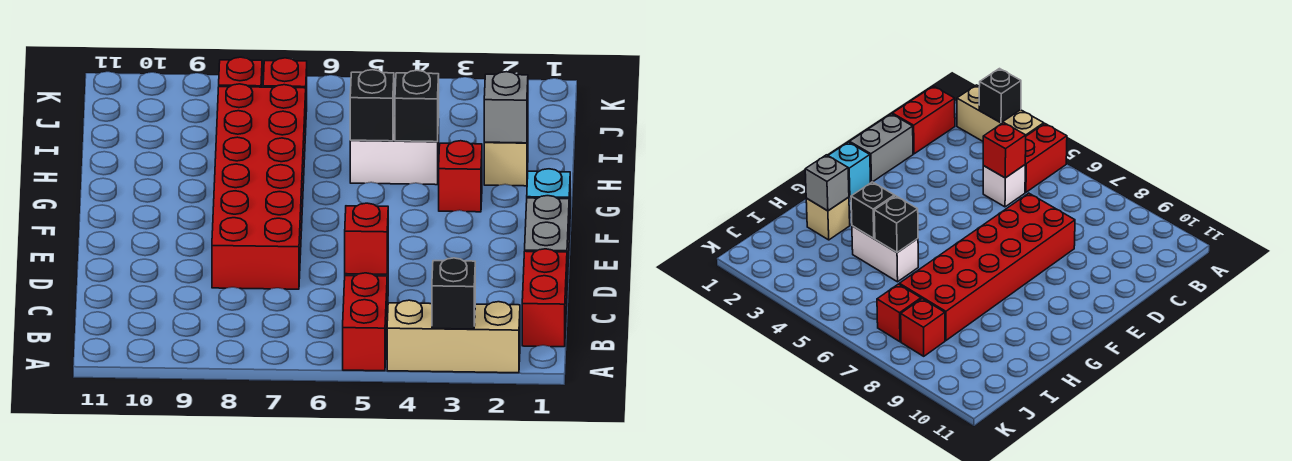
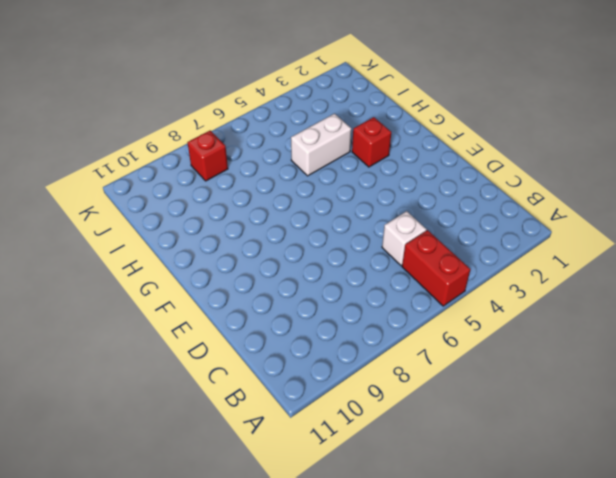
none -> tan 1x3 brick [387,300,520,373]
none -> red 1x2 brick [522,249,567,347]
none -> grey 1x2 brick [525,196,569,283]

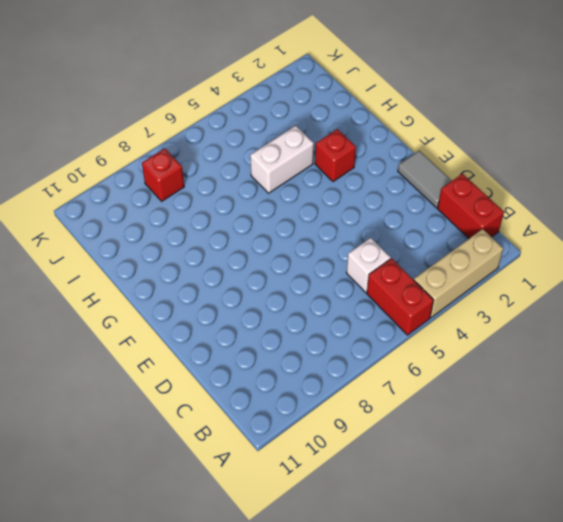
grey 1x2 tile [398,151,452,208] -> grey 1x2 brick [525,196,569,283]
none -> red 2x6 brick [212,84,306,289]
none -> cyan 1x1 brick [527,169,570,234]
none -> tan 1x1 brick [484,128,528,186]

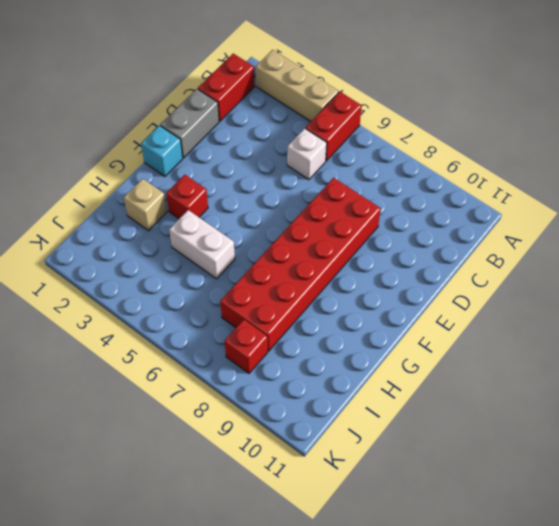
none -> red 1x1 brick [263,58,307,112]
none -> black 1x1 brick [432,258,475,329]
none -> red 1x1 brick [345,203,388,274]

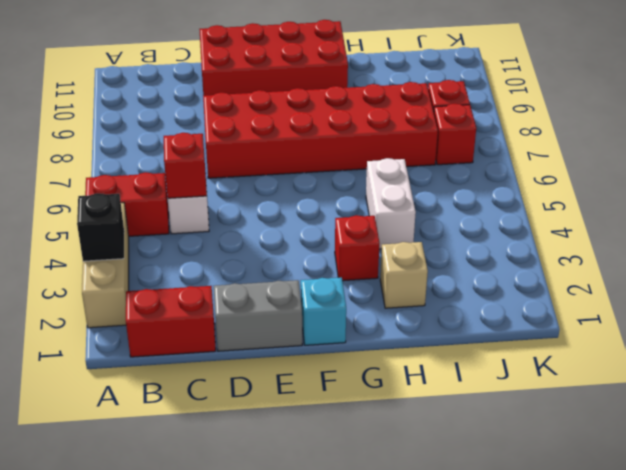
red 2x4 brick [199,20,348,96] -> none
none -> grey 1x1 brick [484,72,528,143]
none -> black 1x1 brick [395,70,439,142]
none -> black 1x1 brick [350,70,394,141]

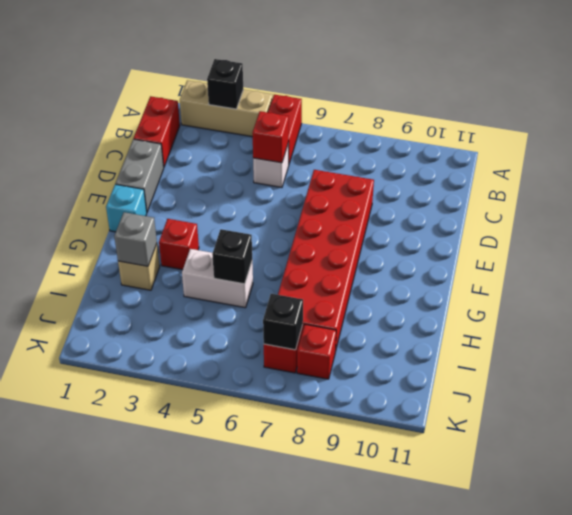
black 1x1 brick [263,294,303,350] -> black 1x1 brick moved to [395,70,439,142]

